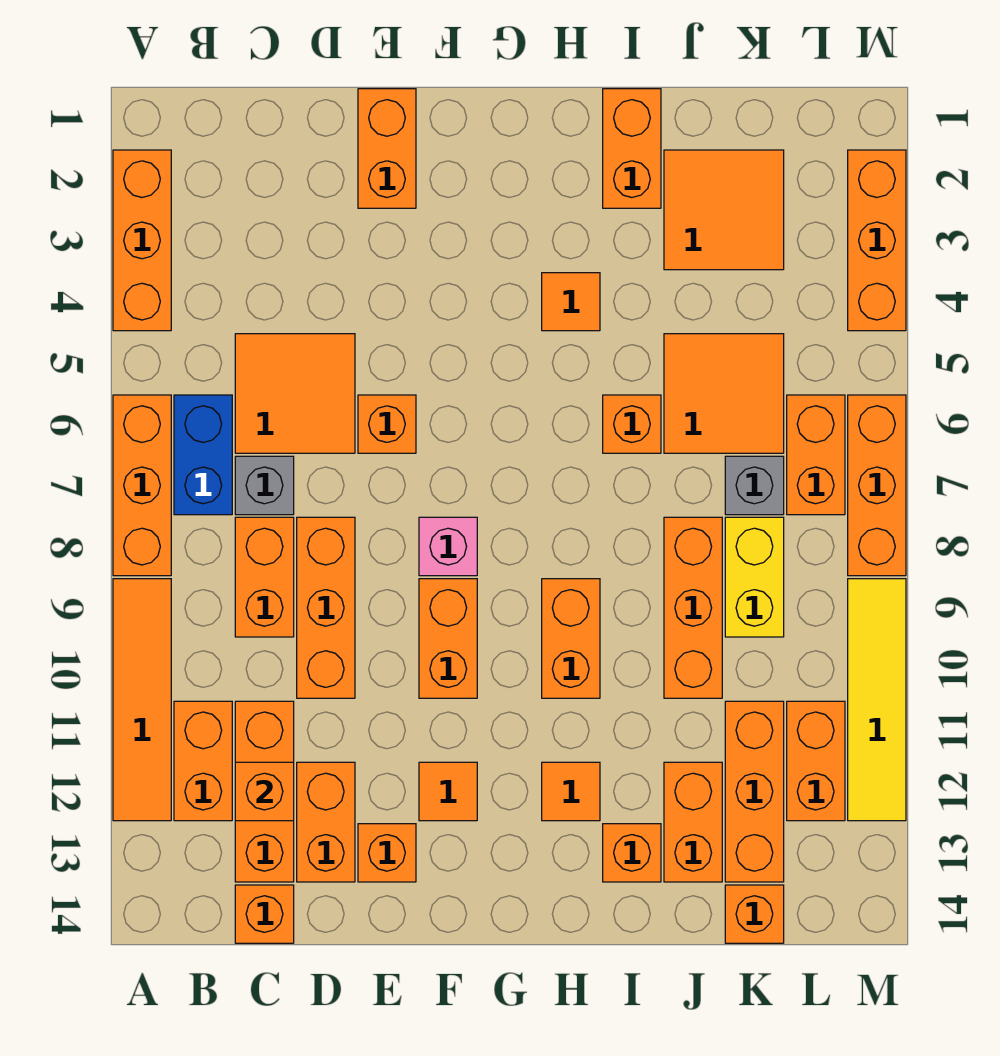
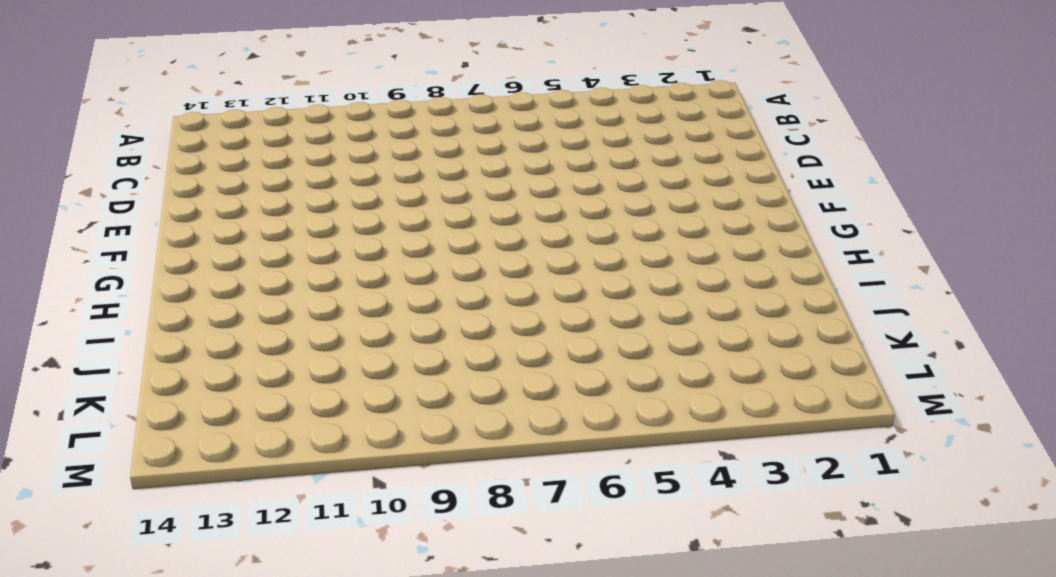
none -> orange 1x3 brick [113,150,171,331]
none -> orange 1x3 brick [113,395,171,576]
none -> orange 1x4 tile [113,579,171,821]
none -> blue 1x2 brick [174,395,232,515]

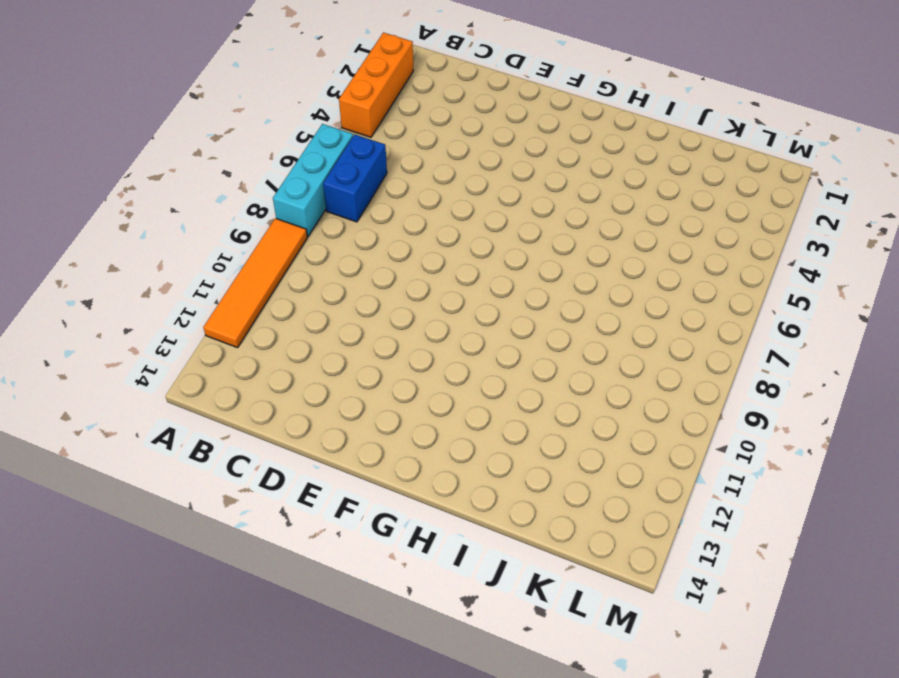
cyan 1x3 brick [273,124,353,236] -> orange 1x3 brick [113,395,171,576]
none -> orange 1x2 brick [174,701,232,821]
none -> orange 2x2 tile [235,334,355,453]
none -> grey 1x1 brick [235,456,294,515]
none -> orange 1x2 brick [235,517,294,637]

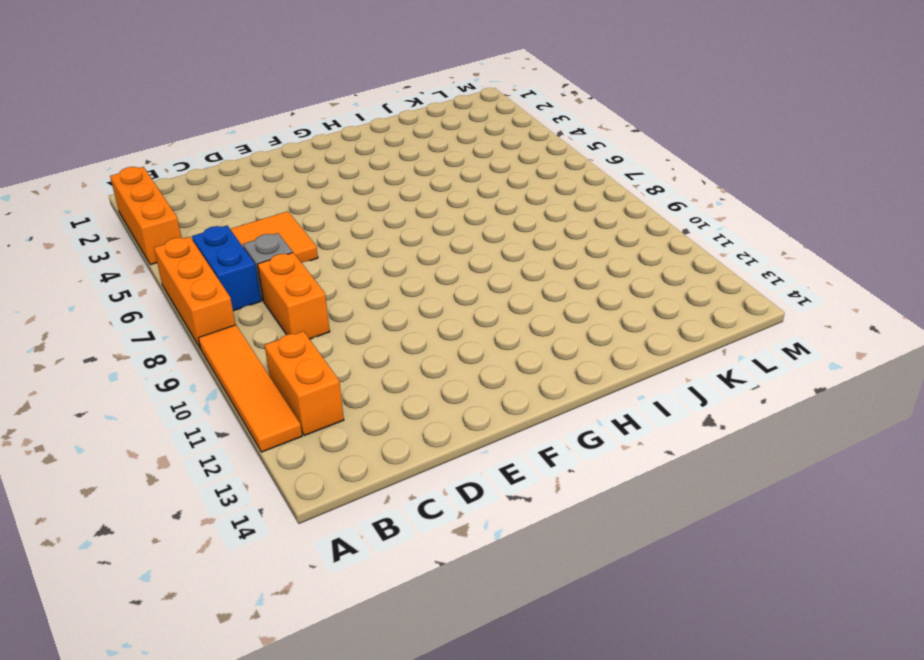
none -> orange 1x3 brick [235,701,294,882]
none -> orange 1x1 brick [235,885,294,943]
none -> orange 1x3 brick [297,517,355,698]
none -> orange 1x2 brick [297,762,355,882]

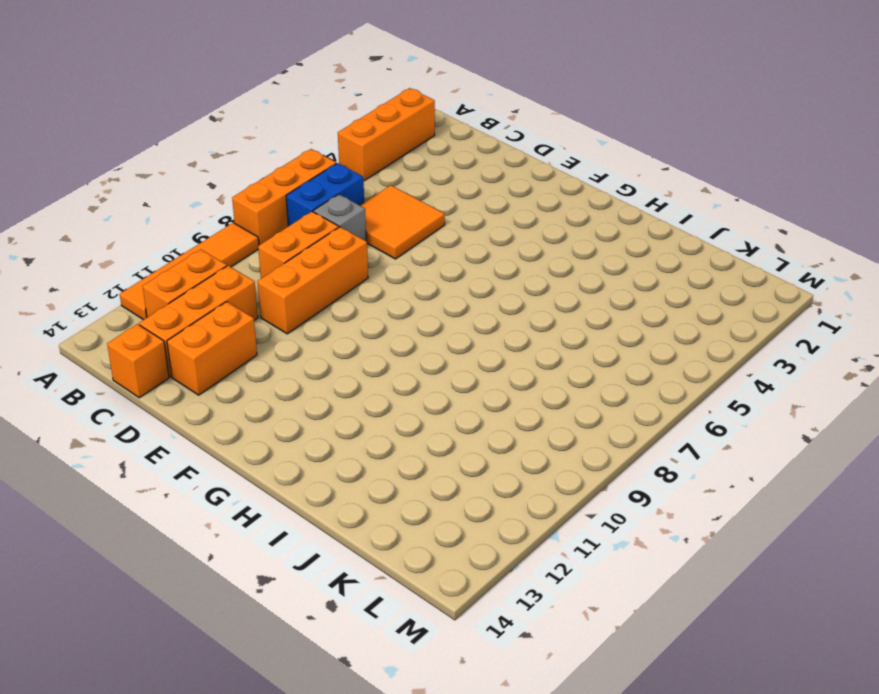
none -> orange 1x2 brick [358,89,416,208]
none -> orange 1x1 brick [358,395,416,453]
none -> orange 1x1 brick [358,824,416,882]
none -> pink 1x1 brick [419,517,477,576]

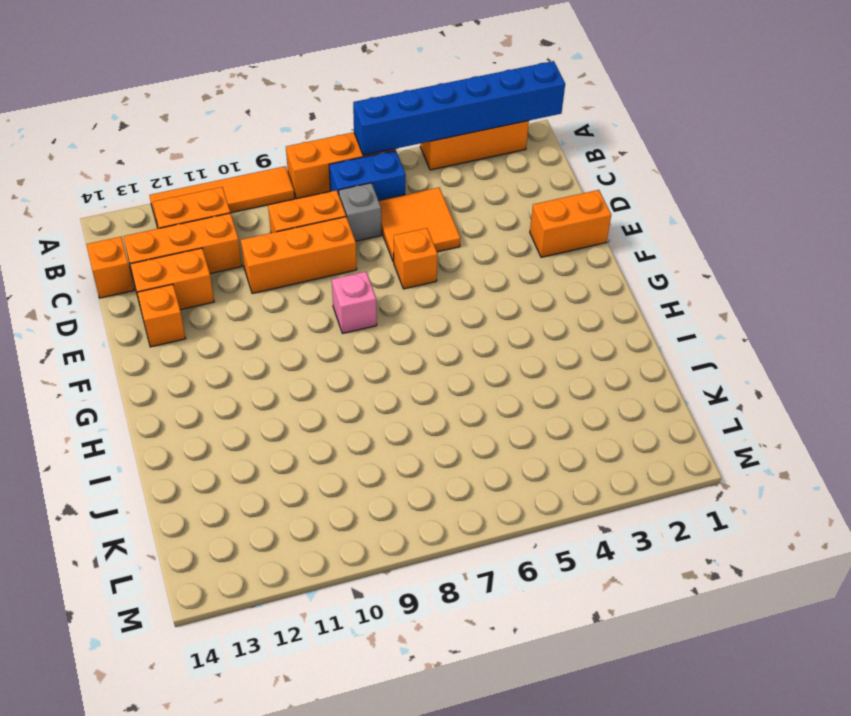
blue 1x6 brick [353,61,565,155] -> none
none -> orange 1x2 brick [419,579,477,698]
none -> orange 1x1 tile [419,762,477,821]
none -> orange 1x1 tile [542,273,600,331]
none -> orange 1x2 brick [542,579,600,698]

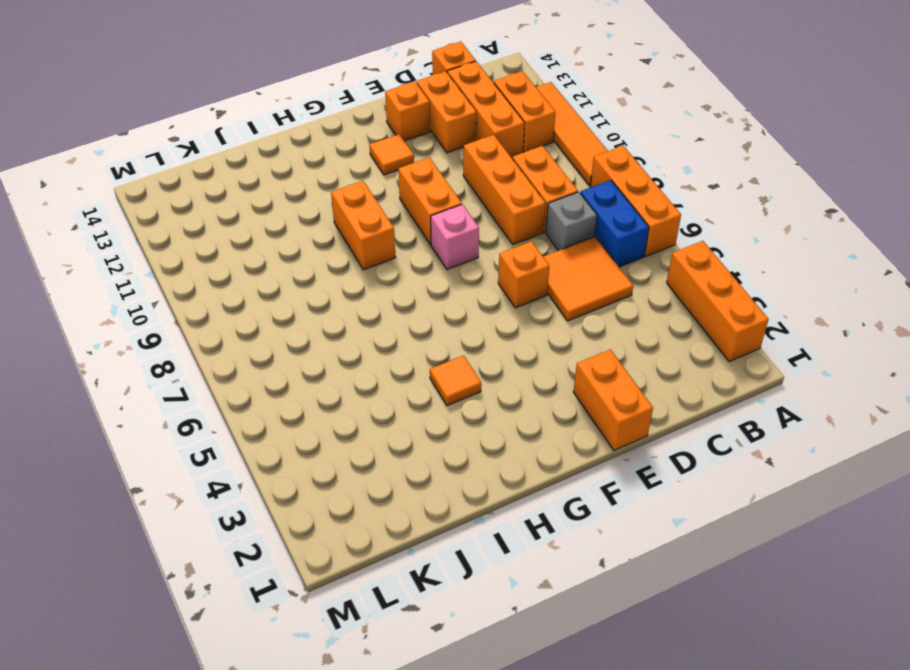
none -> orange 1x1 tile [542,762,600,821]
none -> orange 1x2 brick [603,89,661,208]
none -> orange 1x1 brick [603,395,661,453]
none -> orange 1x1 brick [603,824,661,882]

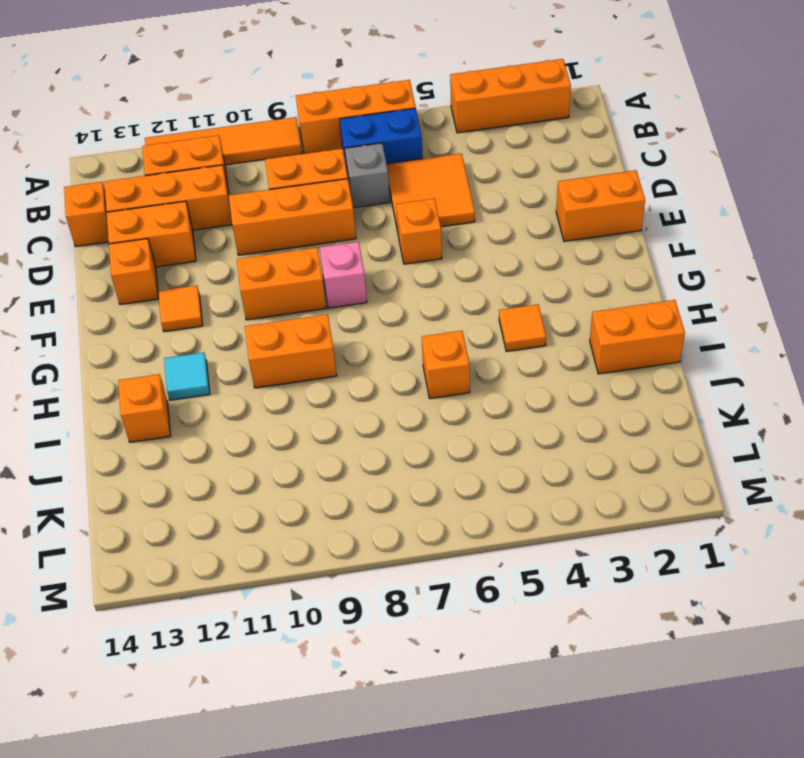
cyan 1x1 tile [164,352,210,400] -> orange 1x1 tile [542,762,600,821]
none -> orange 2x2 tile [664,150,784,270]
none -> orange 2x2 tile [664,334,784,453]
none -> orange 1x3 brick [664,517,722,698]
none -> orange 1x2 brick [664,762,722,882]

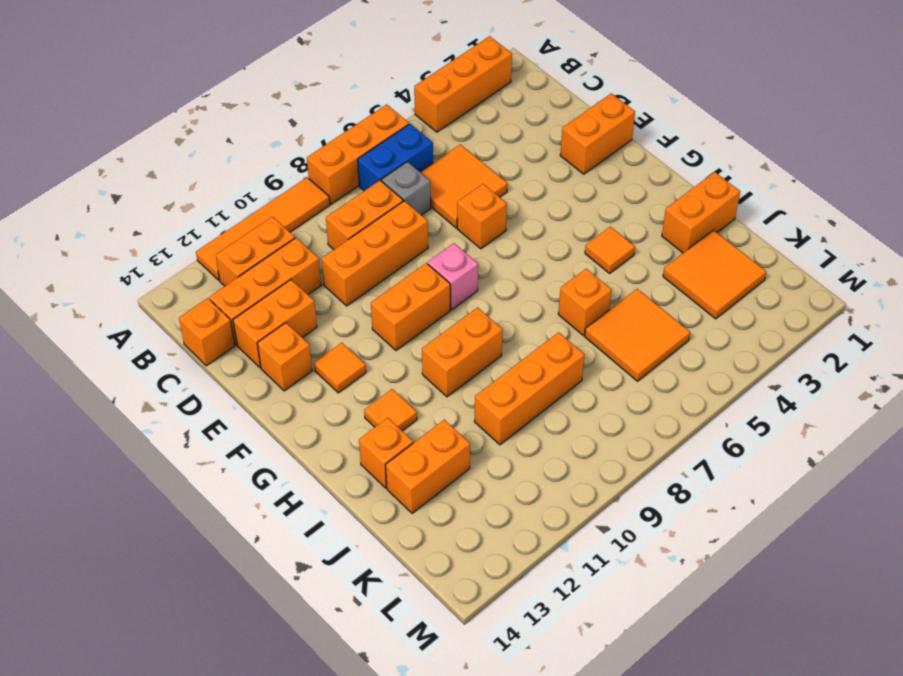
none -> grey 1x1 brick [725,456,784,515]
none -> yellow 1x2 brick [725,517,784,637]
none -> orange 1x3 brick [725,701,784,882]
none -> orange 1x1 brick [725,885,784,943]

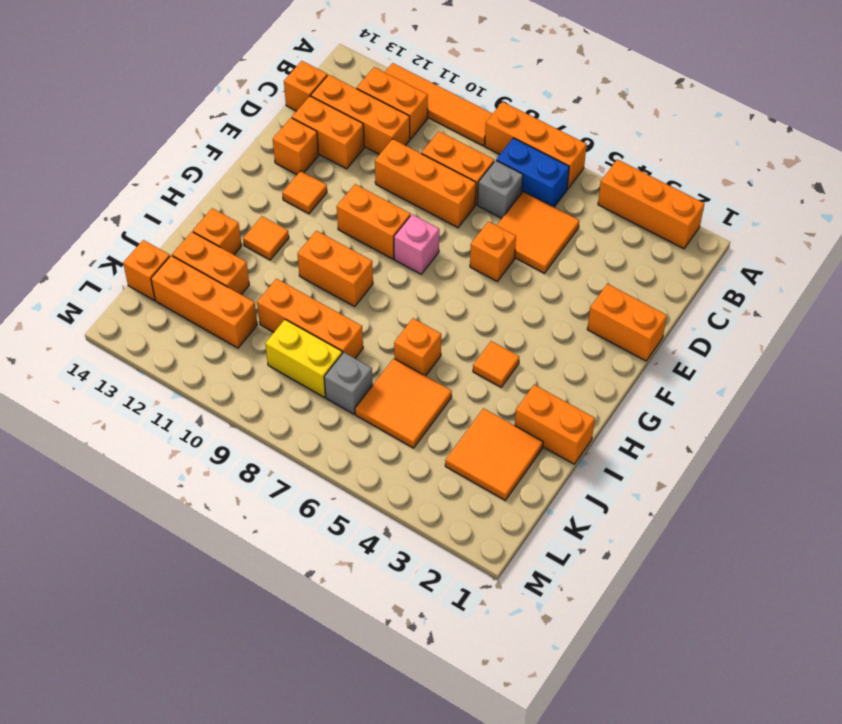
none -> orange 1x2 brick [787,395,845,515]
none -> orange 1x2 brick [787,701,845,821]
none -> orange 1x3 brick [848,150,906,331]
none -> orange 1x3 brick [848,395,906,576]

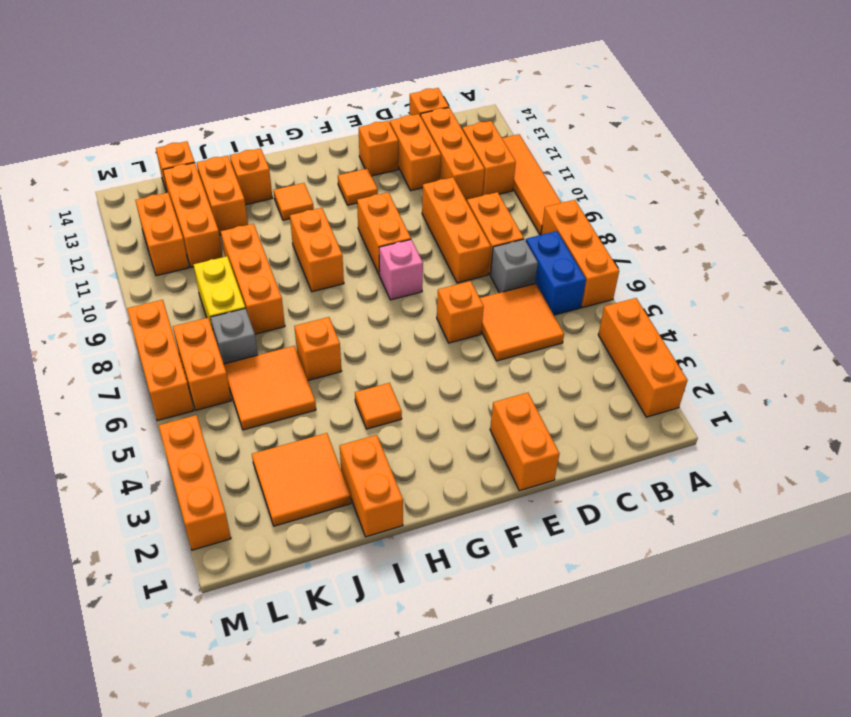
none -> yellow 1x4 tile [848,579,906,821]
none -> orange 1x1 brick [235,762,294,821]

